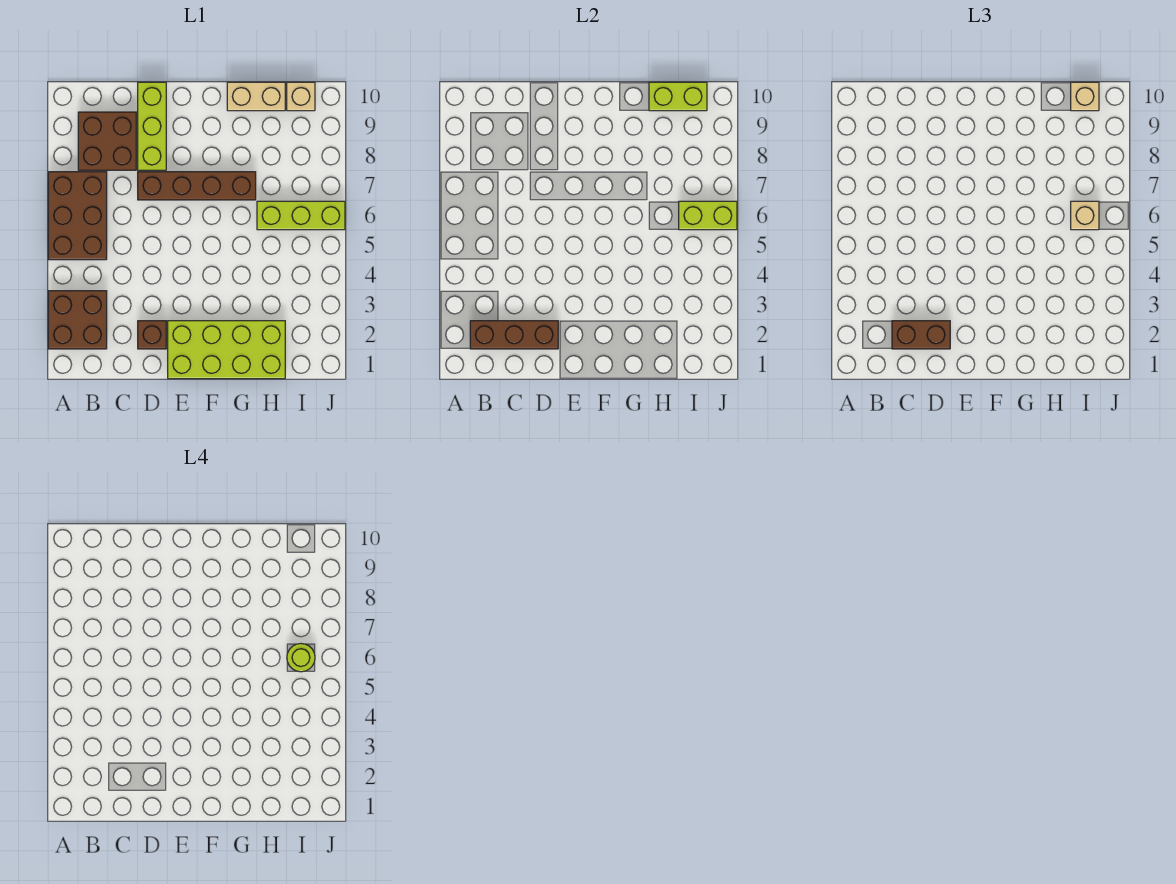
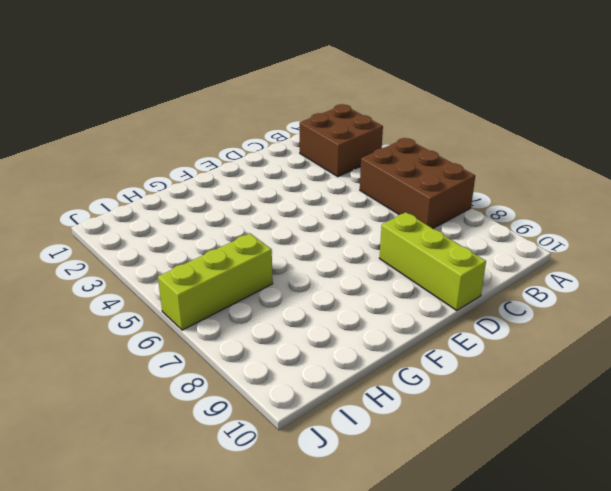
none -> brown 2x2 brick [78,112,136,170]
none -> brown 1x1 brick [138,321,166,349]
none -> brown 1x4 brick [138,172,256,200]

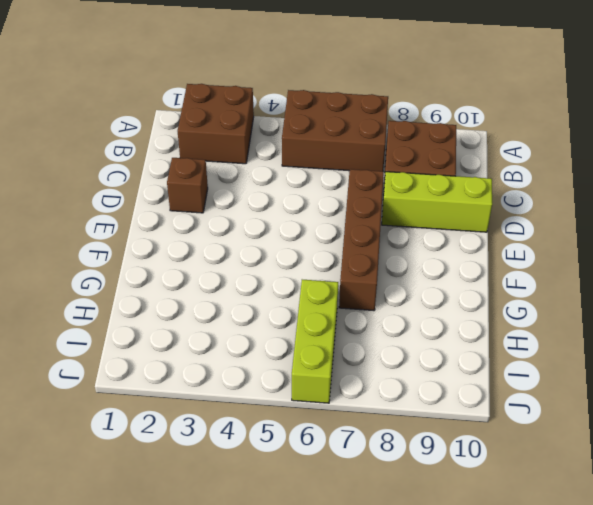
none -> lime 2x4 brick [168,321,285,379]
none -> tan 1x2 brick [227,82,285,111]
none -> tan 1x1 brick [287,82,315,111]

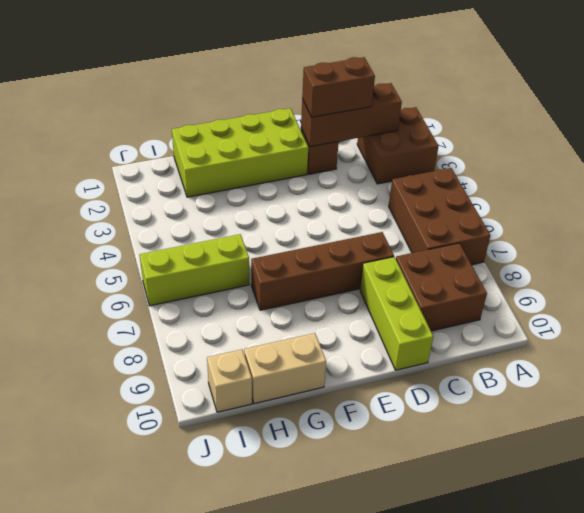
none -> lime 1x2 brick [649,82,707,111]
none -> lime 1x2 brick [679,201,737,230]
none -> tan 1x1 brick [1071,201,1099,230]

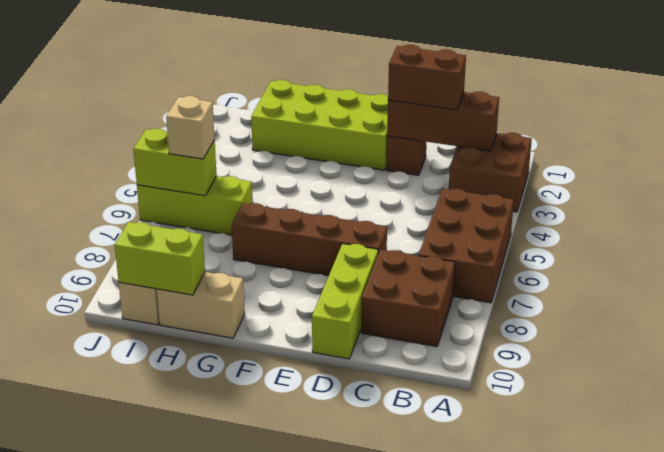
none -> tan 1x1 brick [1071,82,1099,111]
none -> lime 1x1 round brick [287,644,315,672]

